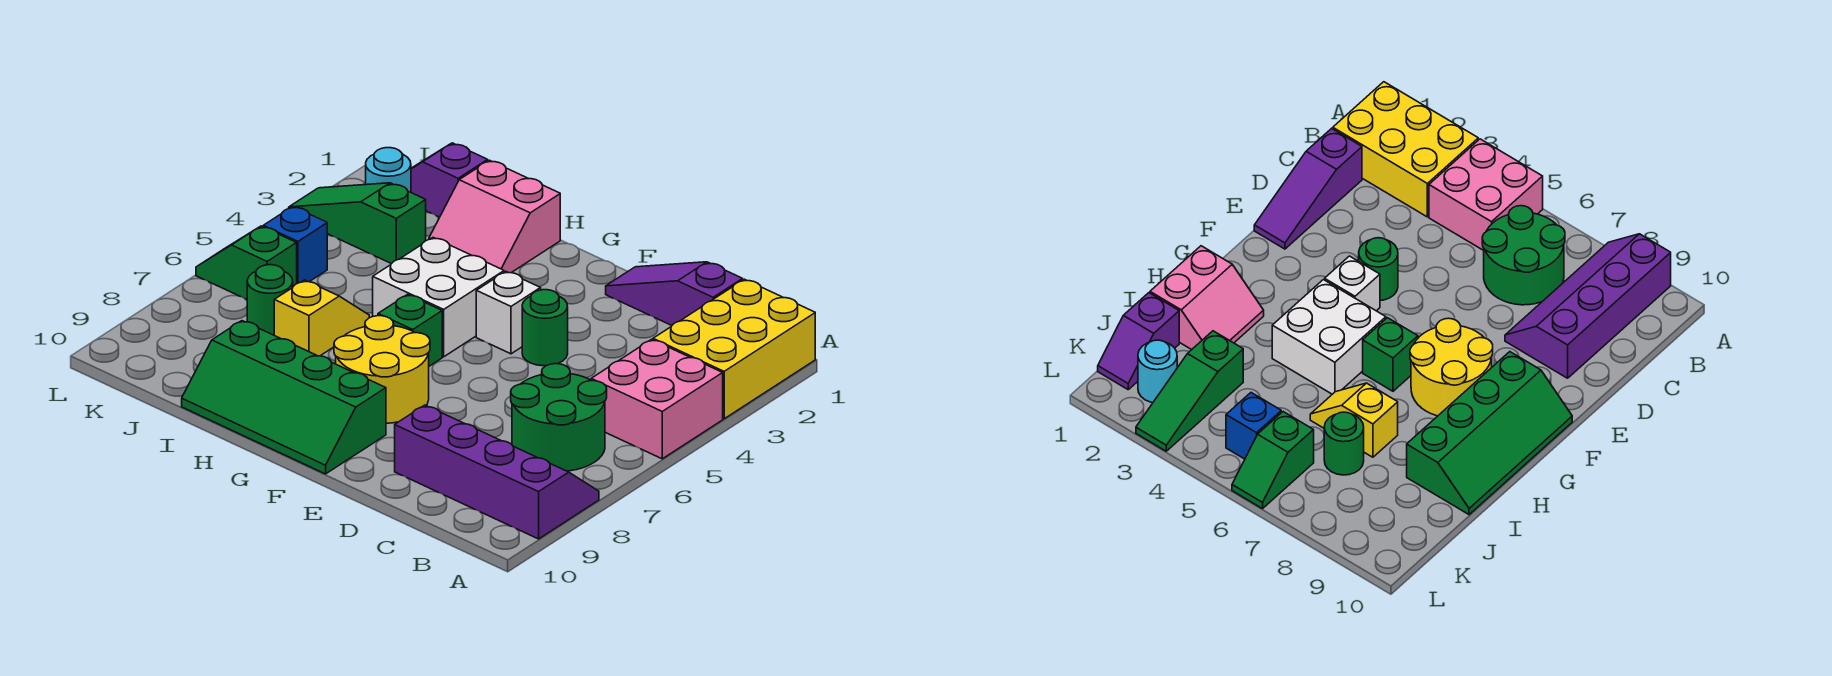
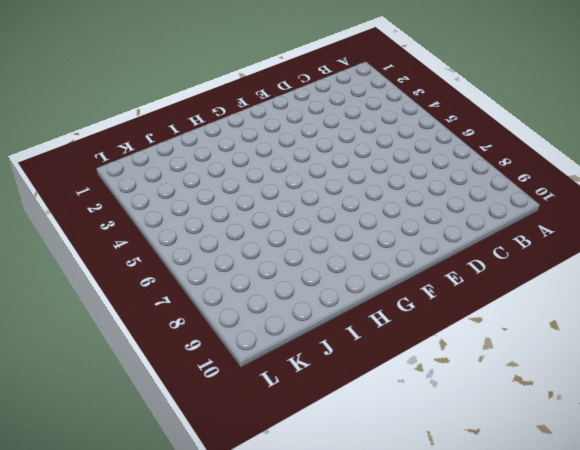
none -> yellow 2x3 brick [653,279,815,419]
none -> pink 2x2 brick [591,339,723,459]
none -> purple 2x4 slope [395,405,599,539]

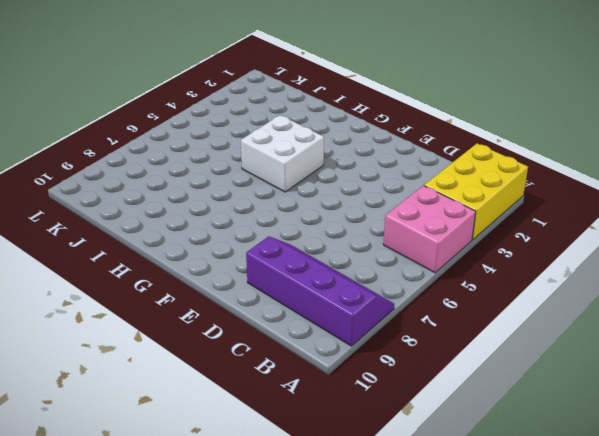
none -> green 2x2 round brick [511,364,607,471]
none -> purple 1x3 slope [606,262,743,325]
none -> green 1x1 round brick [522,290,568,366]

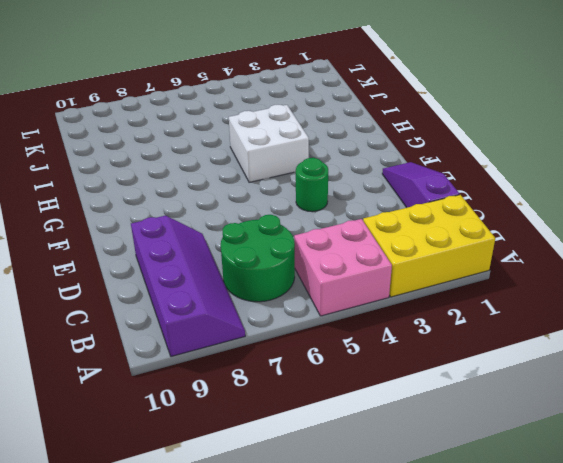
none -> white 1x1 brick [476,272,541,354]
none -> yellow 2x2 round brick [334,316,430,423]
none -> green 2x4 slope [182,321,386,474]

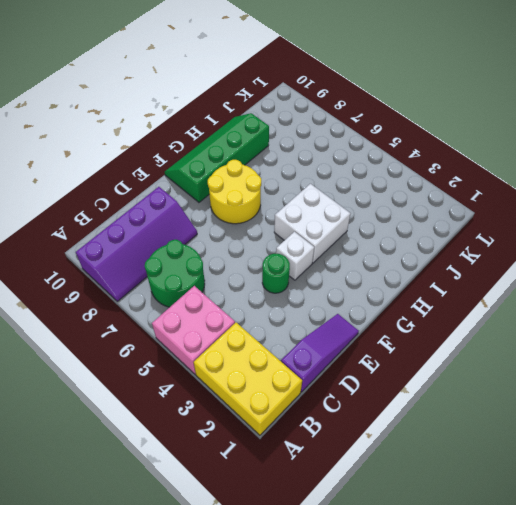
none -> green 1x1 brick [378,294,442,366]
none -> pink 2x2 slope [429,160,560,273]
none -> yellow 1x2 slope [274,280,369,356]

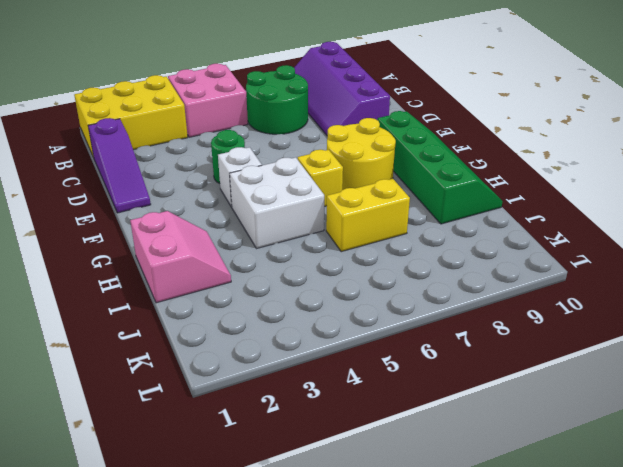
yellow 1x1 brick [298,150,343,207] -> green 1x1 brick [378,294,442,366]
yellow 1x2 brick [326,179,410,252] -> yellow 1x2 slope [274,280,369,356]
none -> purple 1x2 slope [411,143,488,217]
none -> green 1x3 slope [289,183,426,264]
none -> green 1x1 round brick [247,265,293,335]

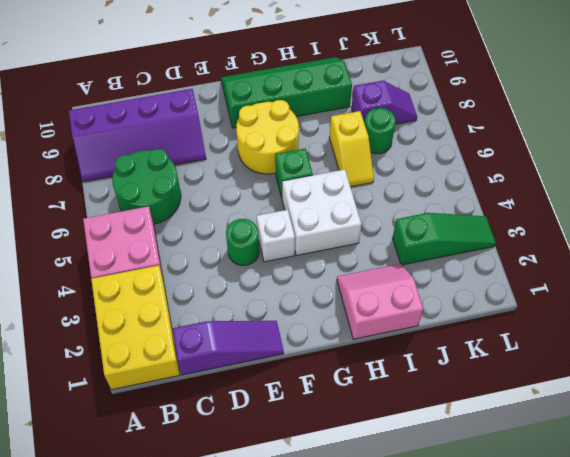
purple 1x2 slope [352,81,417,124] -> purple 1x2 slope moved to [411,143,488,217]
none -> cyan 1x1 round brick [366,148,411,192]
none -> blue 1x1 brick [263,207,327,284]
none -> green 1x2 slope [196,226,297,299]

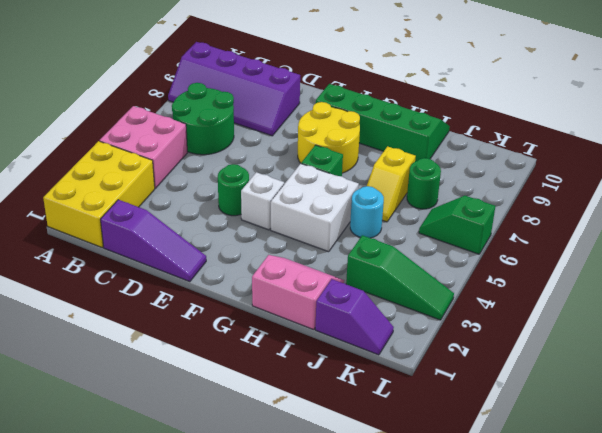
cyan 1x1 round brick [350,186,384,238] -> cyan 1x1 round brick moved to [366,148,411,192]
green 1x2 slope [419,196,495,254] -> green 1x2 slope turned to [196,226,297,299]
none -> blue 1x1 brick [263,207,327,284]

